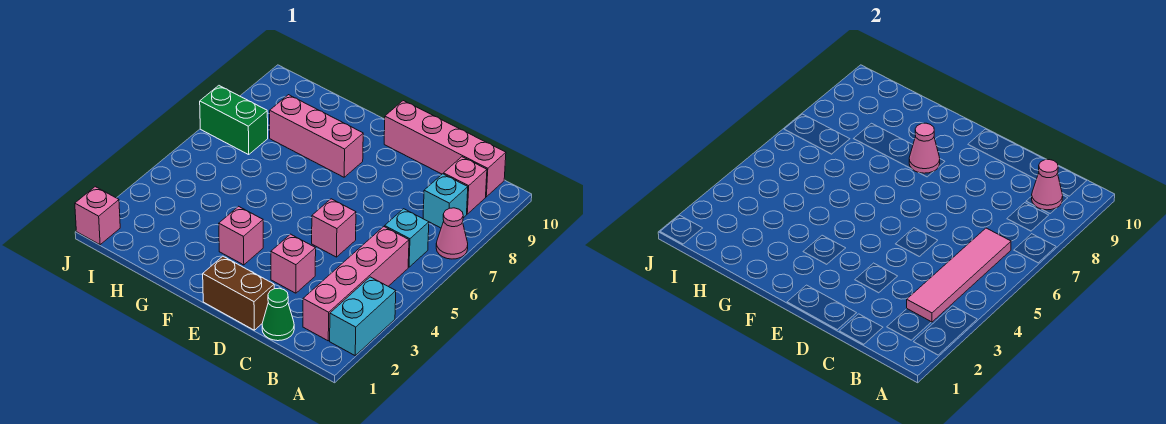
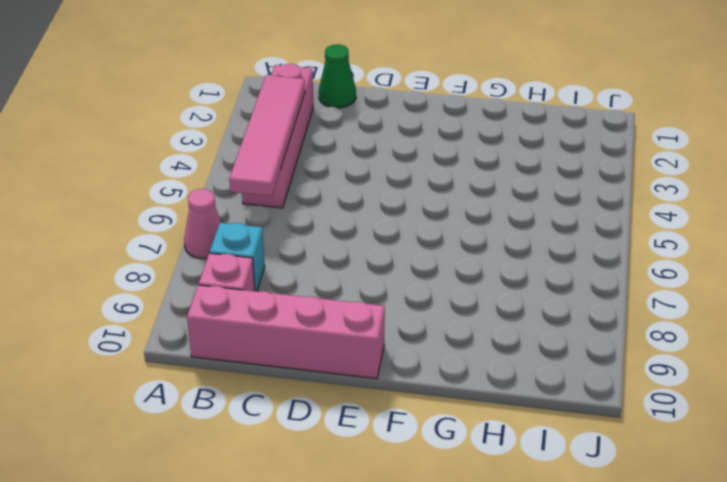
none -> cyan 1x2 brick [330,277,396,355]
none -> cyan 1x1 brick [385,209,429,267]
none -> brown 1x2 brick [203,256,274,330]

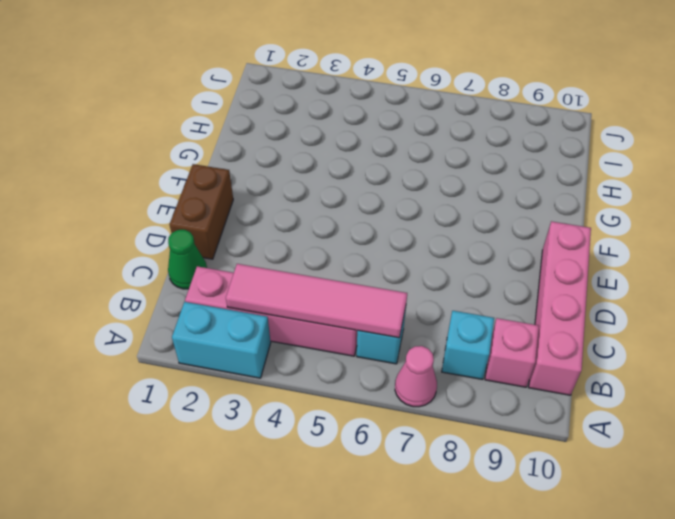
none -> pink 1x1 brick [271,234,316,293]
none -> pink 1x1 brick [312,199,356,257]
none -> pink 1x1 brick [219,206,263,265]

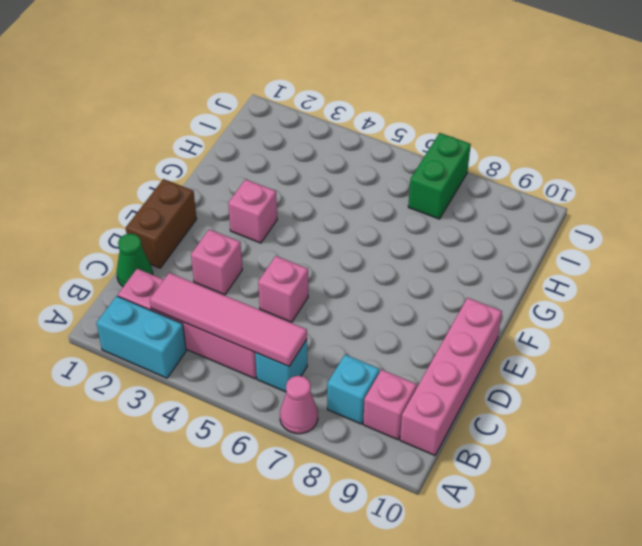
none -> pink 1x3 brick [270,95,363,177]
none -> pink 1x1 brick [75,187,120,245]
none -> pink 1x1 cone [1032,160,1063,210]

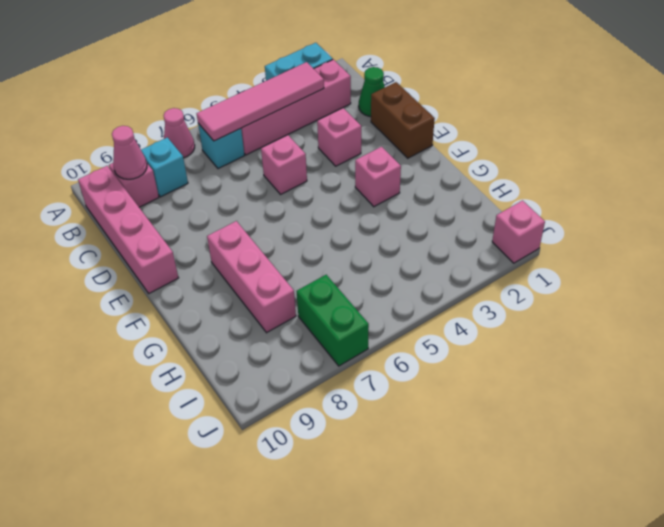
none -> pink 1x1 cone [909,123,940,173]

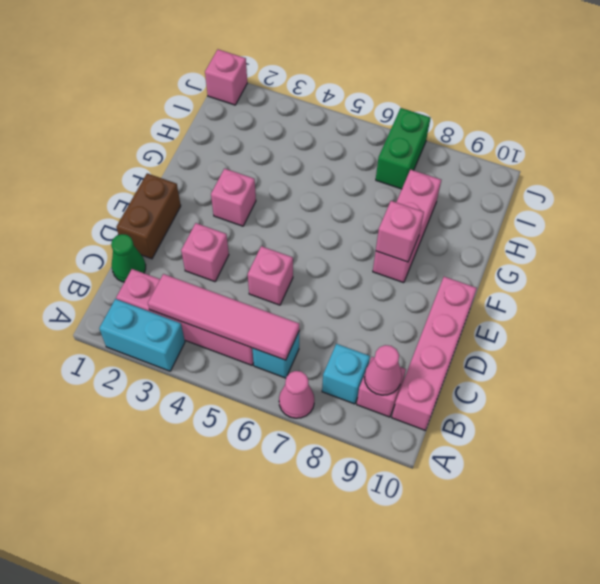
pink 1x1 brick [376,201,424,262] -> pink 1x1 cone [909,123,940,173]

